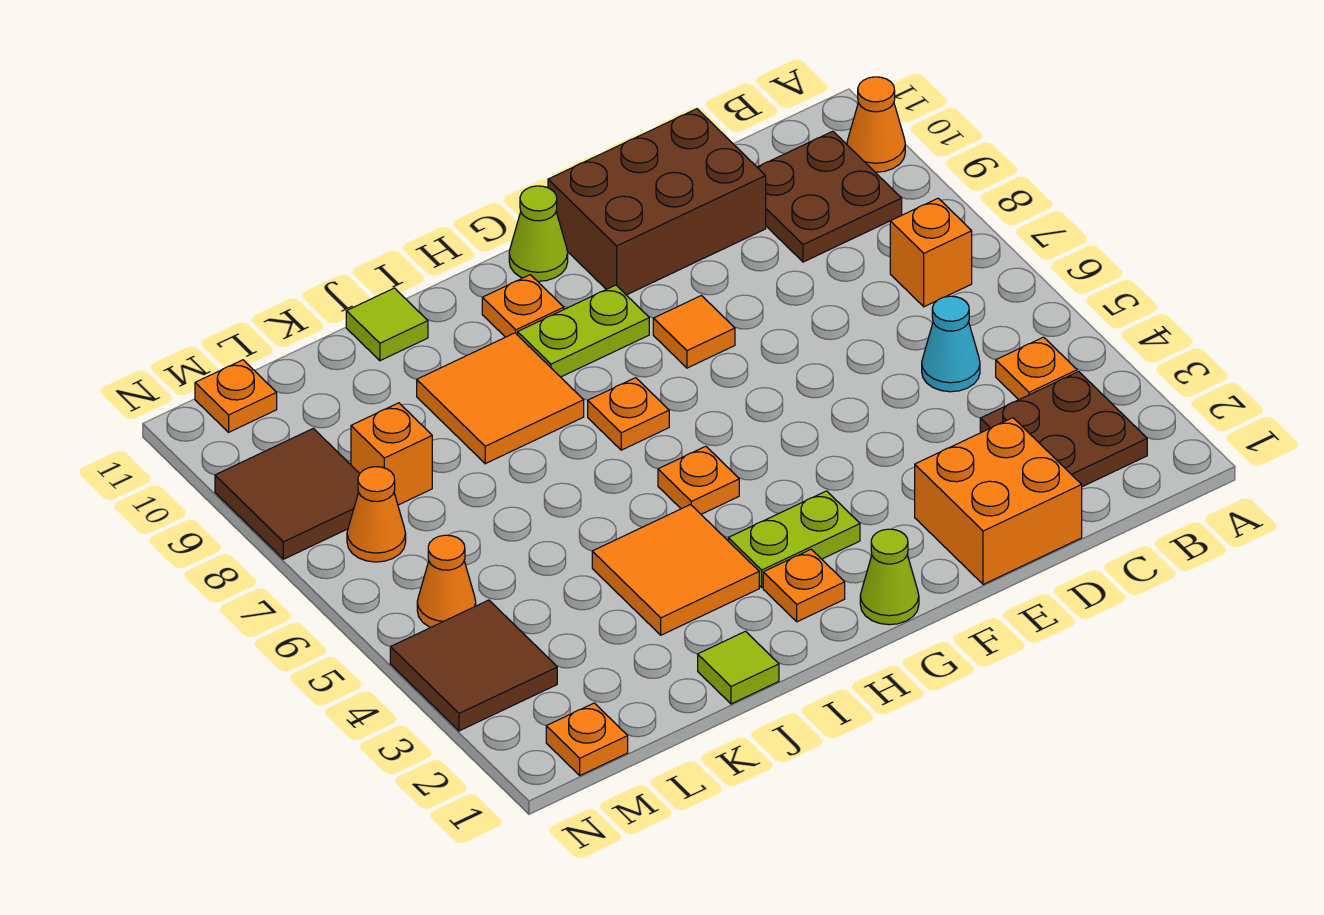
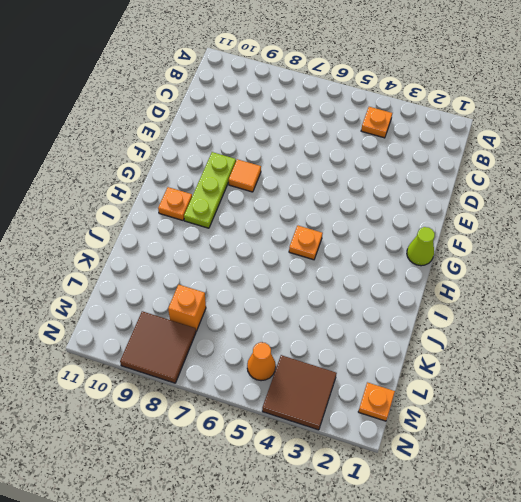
lime 1x3 plate [184,152,236,228] -> lime 1x2 plate [518,285,649,377]
none -> orange 1x1 cone [847,77,905,172]
none -> brown 2x2 plate [980,372,1147,487]
none -> orange 1x1 brick [890,198,972,307]

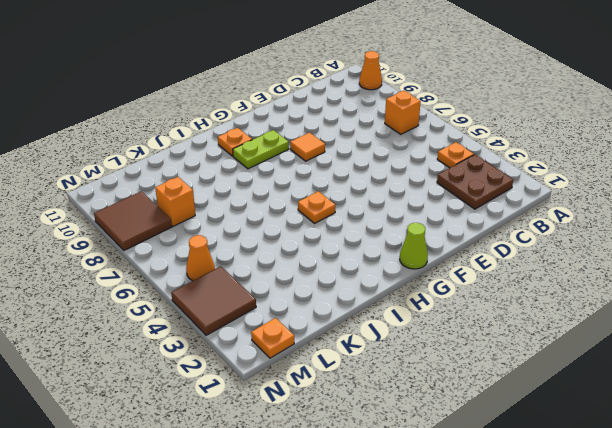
none -> brown 2x2 plate [757,131,902,262]
none -> cyan 1x1 cone [922,296,980,392]
none -> orange 2x2 brick [915,418,1082,584]

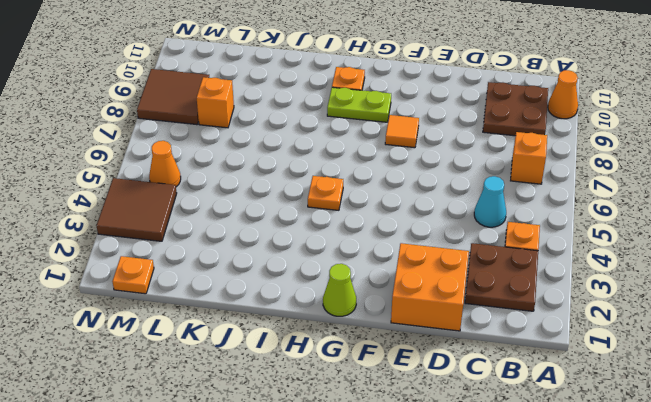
none -> brown 2x3 brick [548,109,766,295]
none -> lime 1x2 plate [728,491,860,587]
none -> lime 1x1 cone [509,186,568,281]

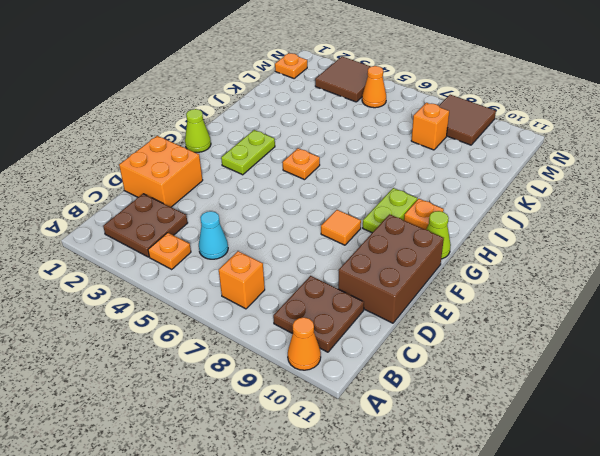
none -> orange 1x1 plate [763,549,845,622]
none -> orange 1x1 plate [588,378,669,450]
none -> orange 2x2 tile [592,505,759,635]

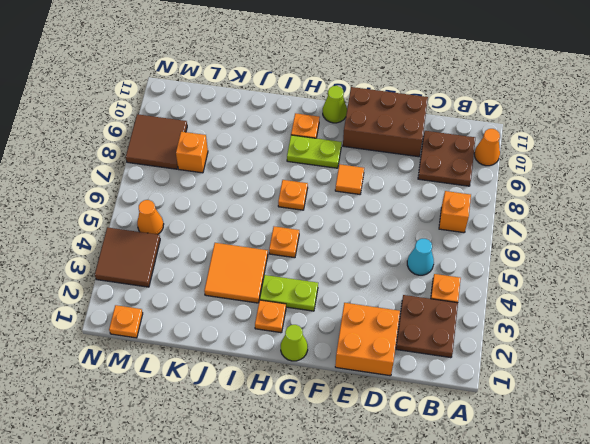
none -> orange 2x2 tile [417,333,584,464]
none -> lime 1x1 tile [698,631,779,704]
none -> lime 1x1 tile [346,288,428,361]

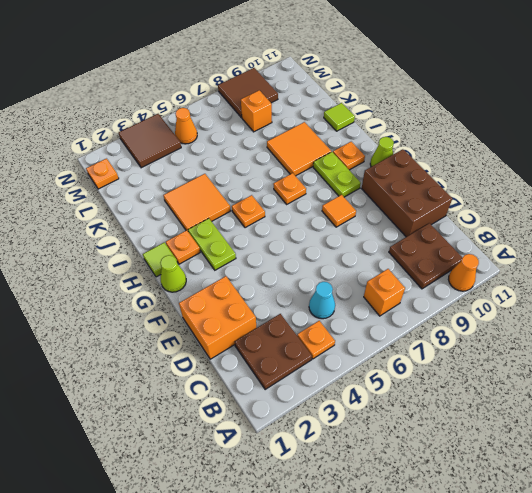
lime 1x1 tile [143,242,174,277] -> lime 1x1 tile moved to [698,631,779,704]
none -> orange 1x1 cone [347,467,406,562]
none -> orange 1x1 plate [195,360,277,432]

